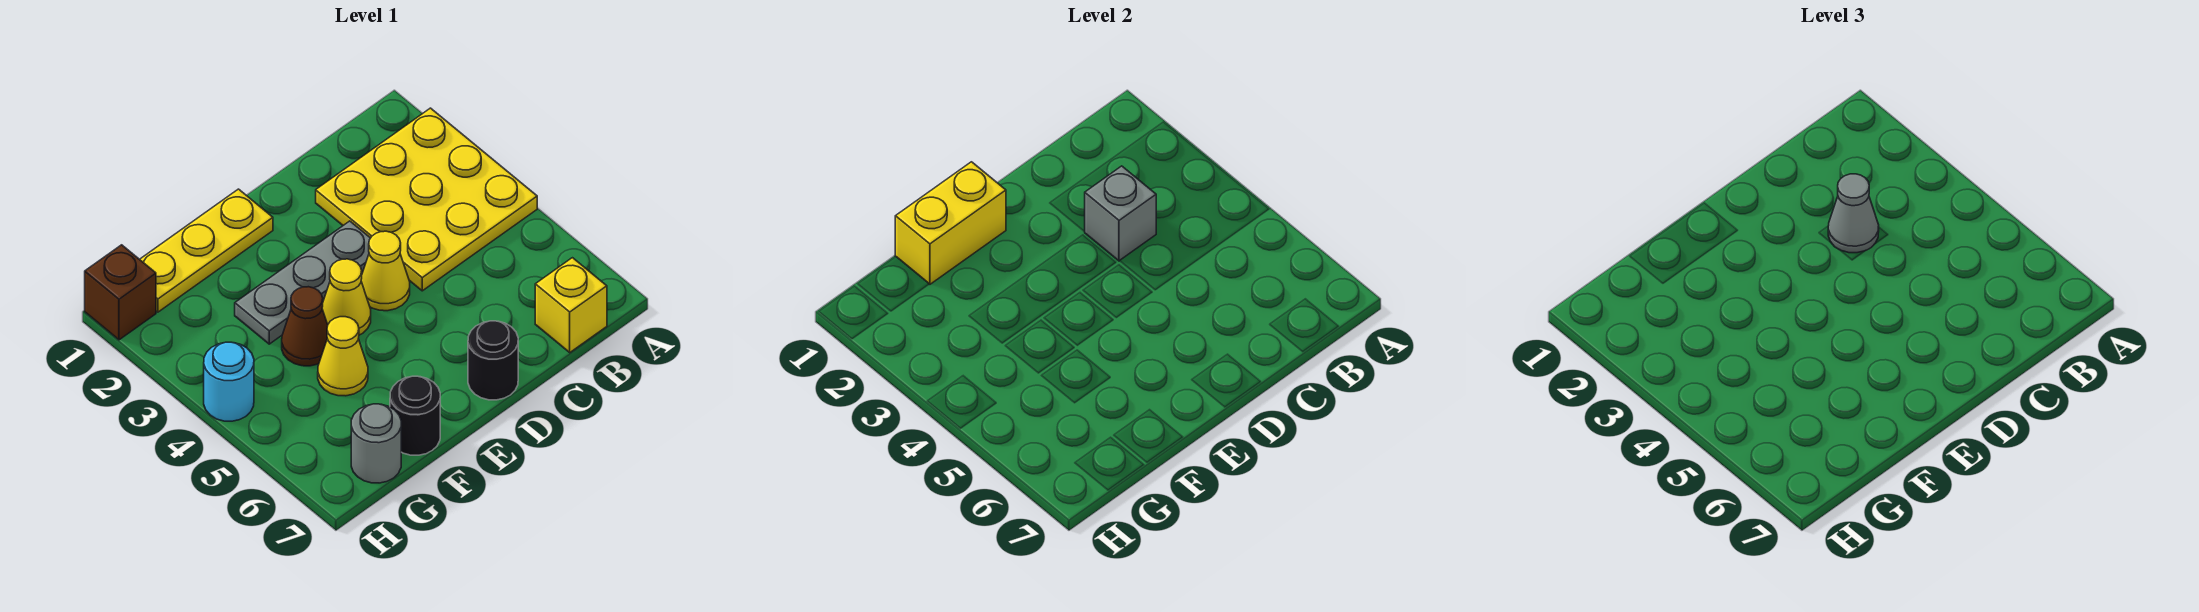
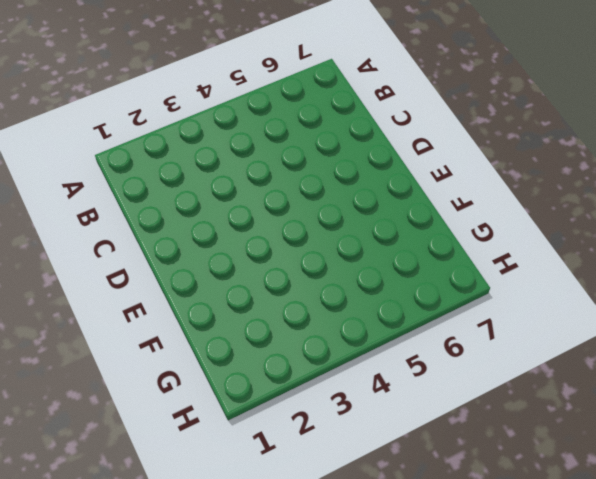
none -> yellow 3x3 plate [316,108,537,291]
none -> yellow 1x1 brick [535,258,607,352]
none -> grey 1x3 plate [235,221,370,344]

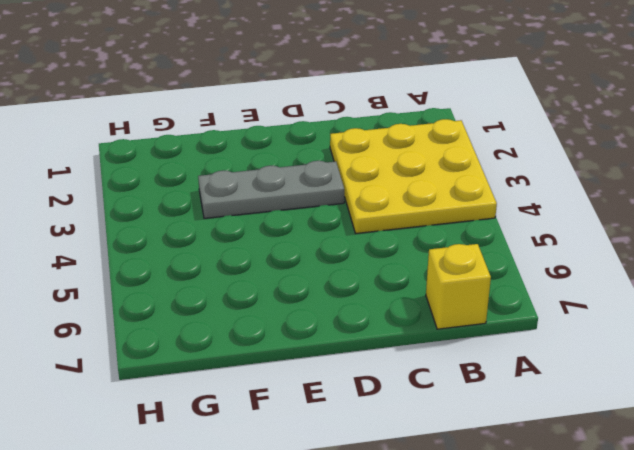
none -> yellow 1x1 cone [361,231,410,311]
none -> black 1x1 round brick [468,321,518,400]
none -> yellow 1x3 plate [140,189,273,312]

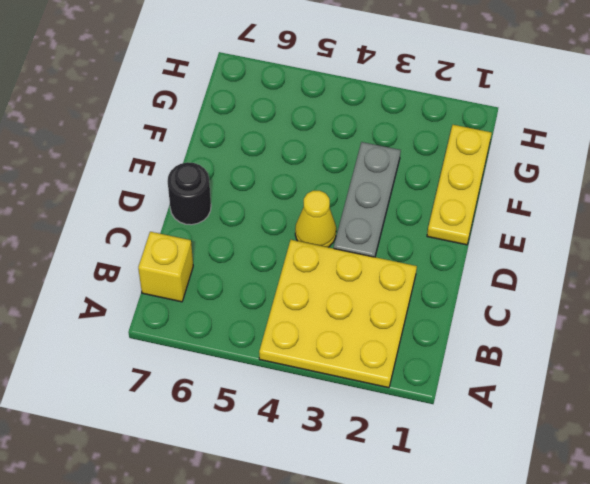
none -> yellow 1x1 cone [322,259,371,335]
none -> brown 1x1 cone [282,287,328,366]
none -> yellow 1x1 cone [318,317,368,396]

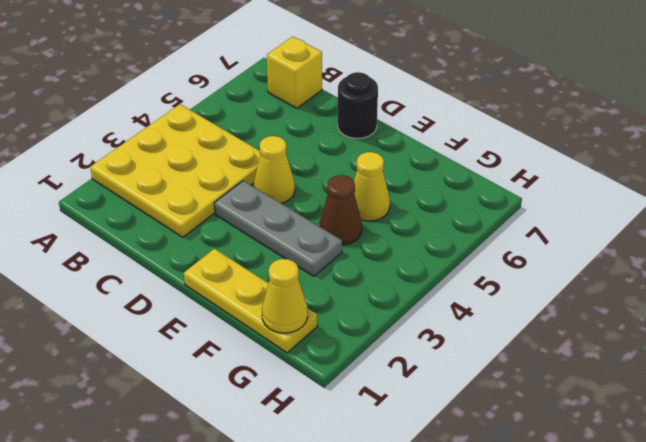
yellow 1x1 cone [262,259,308,333] -> yellow 1x1 cone moved to [322,259,371,335]
none -> black 1x1 round brick [390,376,440,455]
none -> grey 1x1 round brick [351,404,401,483]
none -> brown 1x1 brick [85,245,156,340]

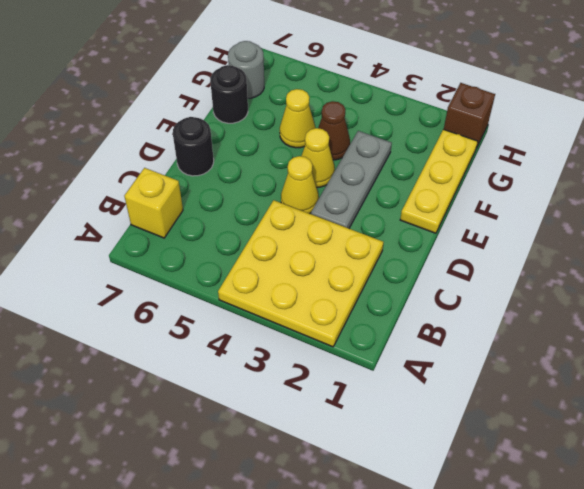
none -> cyan 1x1 round brick [204,342,254,421]
none -> grey 1x1 brick [1084,166,1156,261]
none -> yellow 1x2 brick [895,162,1006,284]

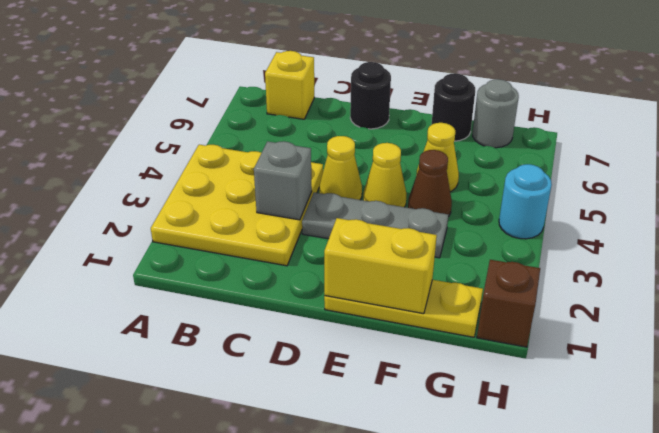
none -> grey 1x1 cone [1828,174,1879,253]

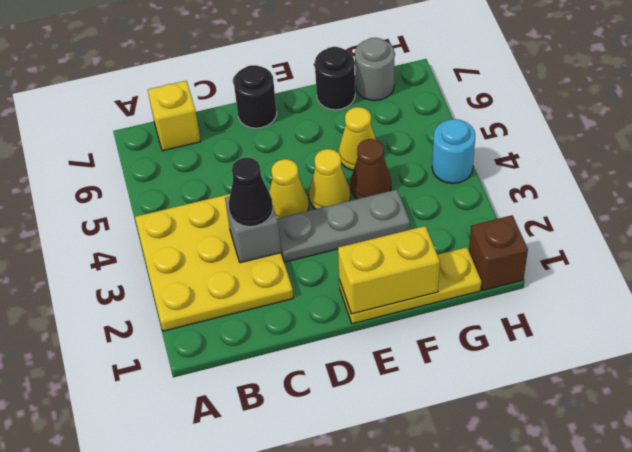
black 1x1 cone [229,158,273,227] -> grey 1x1 cone [1828,174,1879,253]

